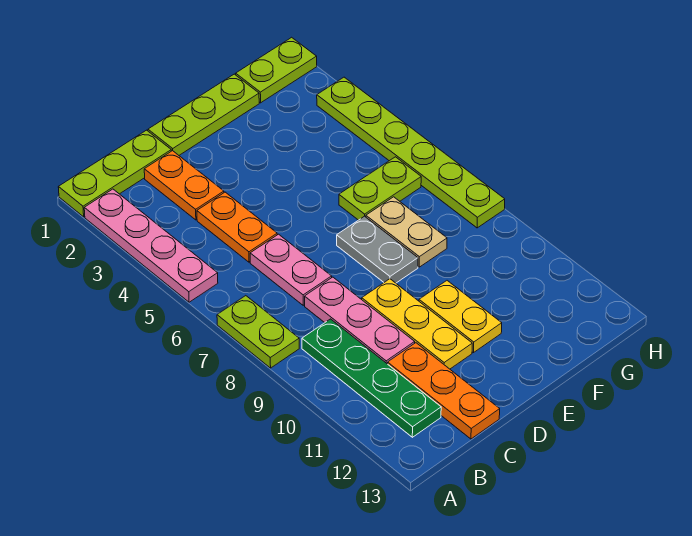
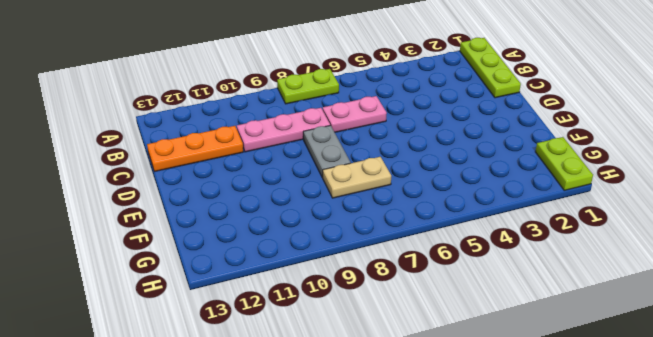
grey 1x2 plate [303,125,351,177] -> grey 1x2 plate turned to [337,216,418,283]
none -> pink 1x4 plate [84,189,218,302]
none -> green 1x4 plate [302,319,441,437]
none -> orange 1x2 plate [144,151,224,220]

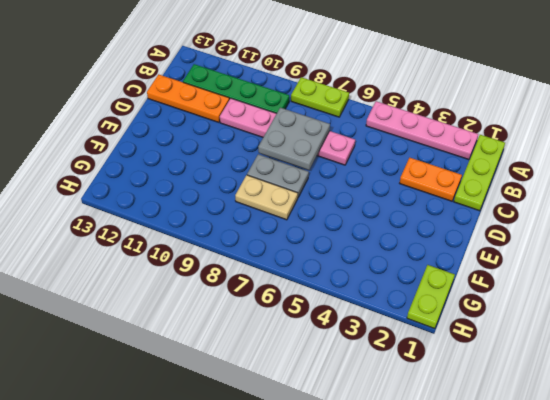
grey 2x2 plate [258,108,330,170] -> none
none -> orange 1x2 plate [197,192,277,262]
none -> lime 1x3 plate [148,74,259,155]
none -> yellow 1x3 plate [362,279,472,369]

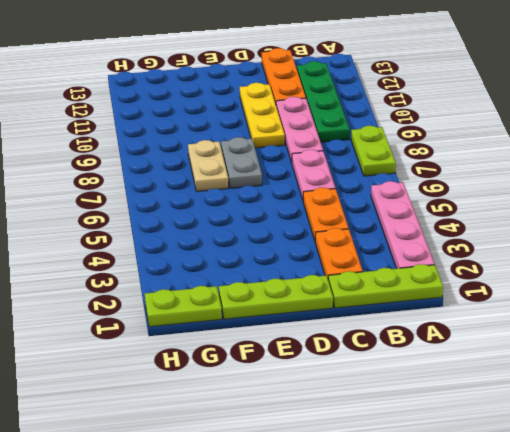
none -> yellow 1x2 plate [419,281,502,353]
none -> lime 1x2 plate [339,157,421,220]
none -> lime 1x6 plate [317,77,505,228]

